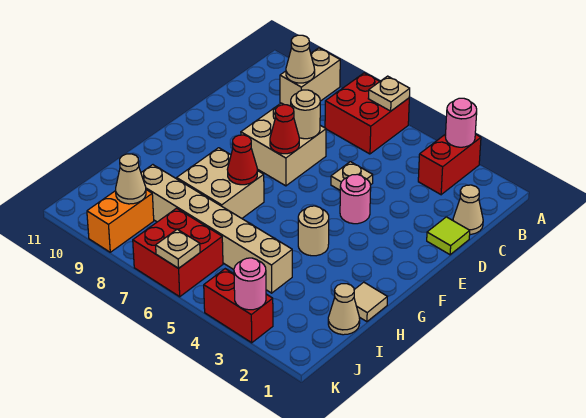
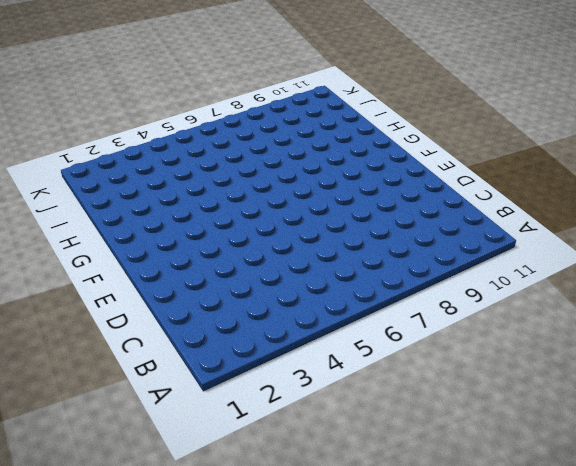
none -> red 1x2 brick [418,134,481,195]
none -> red 2x2 brick [325,73,409,154]
none -> tan 1x2 brick [280,48,340,106]

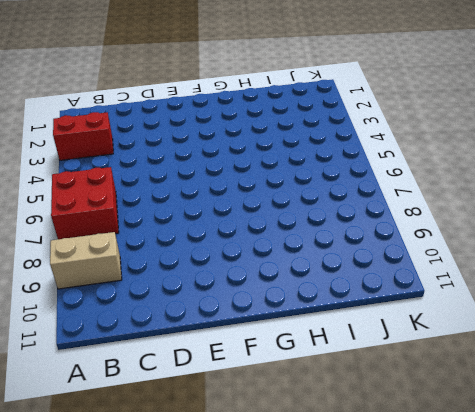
none -> tan 1x1 cone [453,185,483,234]
none -> lime 1x1 tile [427,217,470,255]
none -> tan 1x1 plate [331,162,373,190]

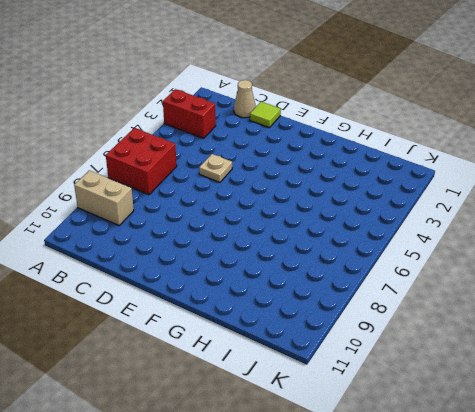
none -> tan 2x2 brick [241,103,326,186]
none -> pink 1x1 round brick [340,174,371,224]
none -> tan 1x1 round brick [298,206,329,256]

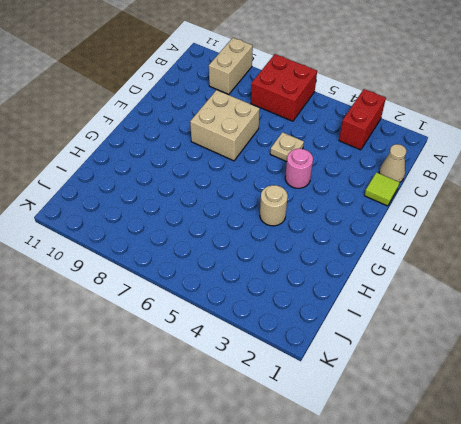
none -> tan 2x2 brick [177,148,264,218]
none -> tan 1x1 tile [354,282,387,322]
none -> tan 1x1 cone [328,284,360,335]

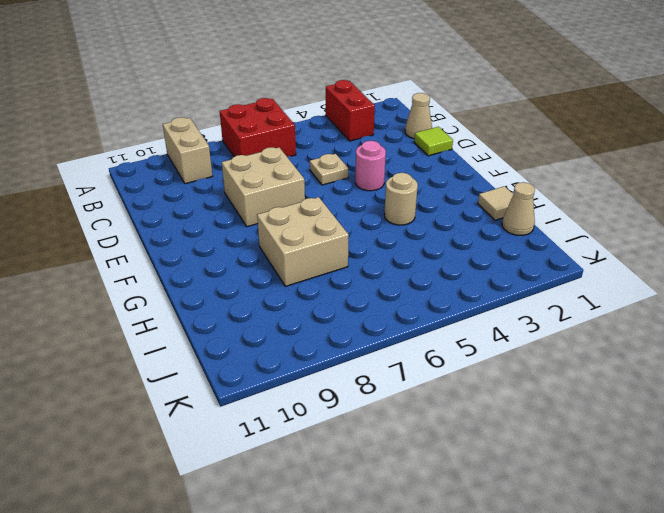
none -> tan 1x6 brick [141,165,292,293]
none -> red 2x2 brick [133,208,223,297]
none -> orange 1x2 brick [87,190,154,252]

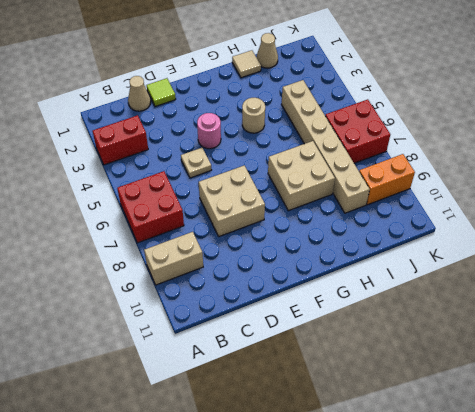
none -> red 1x2 brick [204,269,273,343]
none -> pink 1x1 round brick [445,98,477,147]
none -> tan 1x1 plate [368,76,410,111]

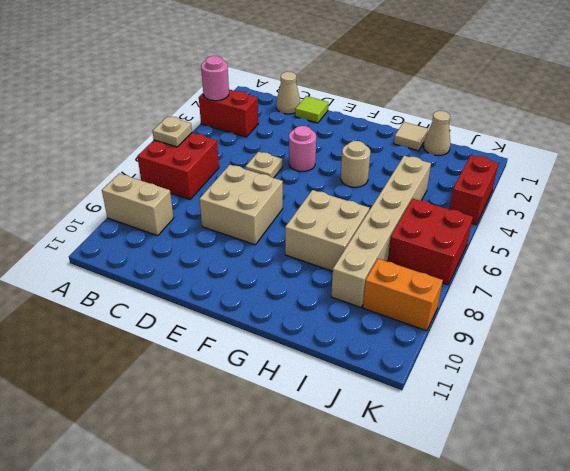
none -> tan 1x1 cone [286,35,315,83]
none -> tan 1x1 round brick [291,90,320,139]
none -> red 1x1 cone [270,105,299,154]

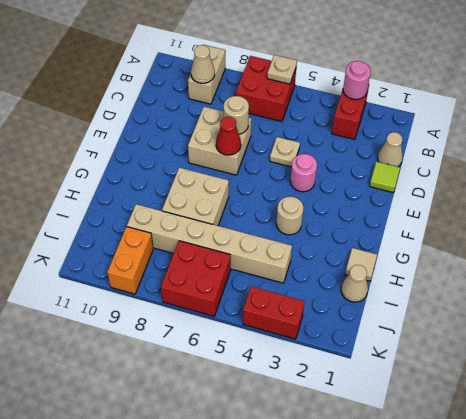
none -> red 1x1 cone [227,135,257,185]
none -> tan 1x1 cone [116,154,146,204]
none -> pink 1x1 round brick [234,258,266,310]

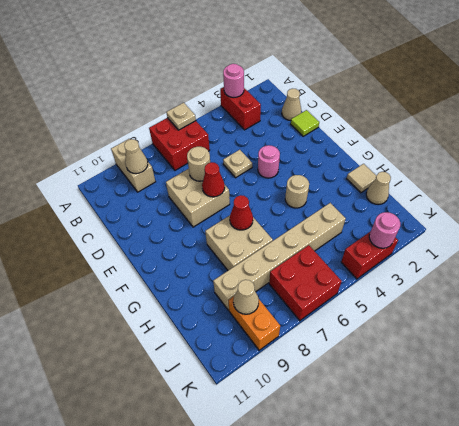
none -> tan 1x1 plate [156,229,200,268]

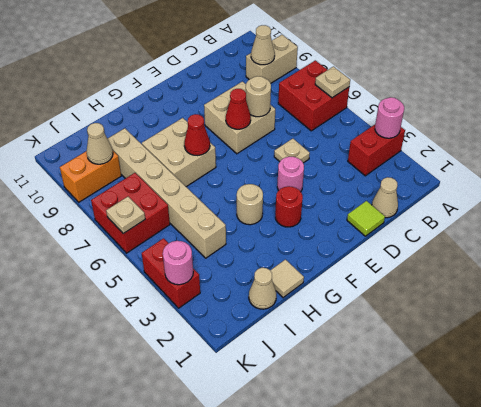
red 1x1 round brick [275,186,303,227] -> none

